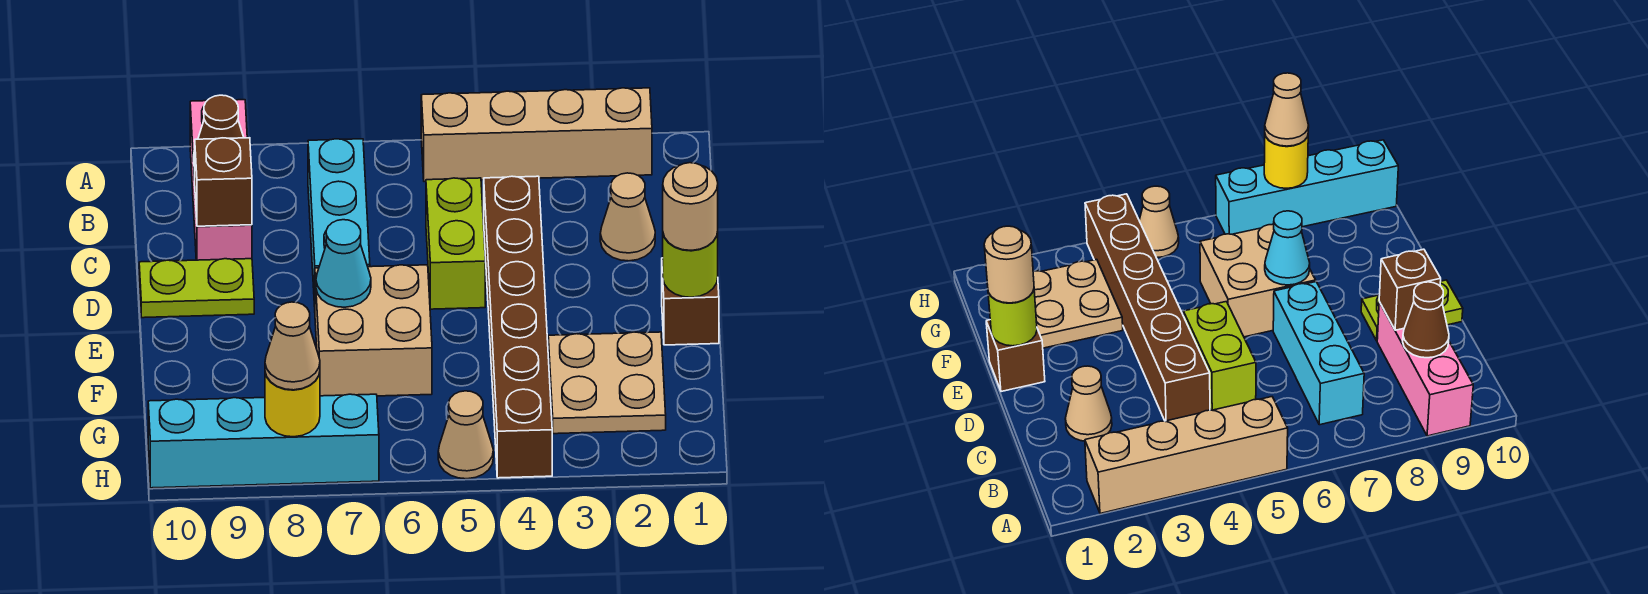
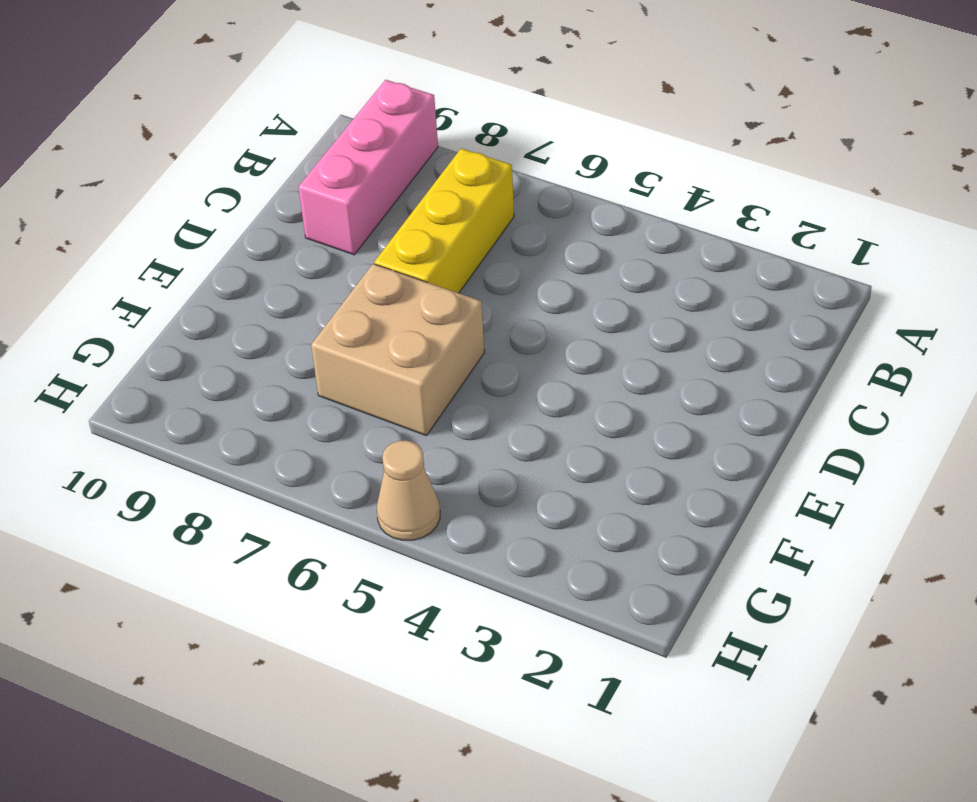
yellow 1x3 brick [374,148,514,293] -> cyan 1x3 brick [308,139,370,306]
none -> tan 1x4 brick [421,88,652,182]
none -> tan 1x1 cone [600,173,655,261]
none -> brown 1x6 brick [484,176,552,478]

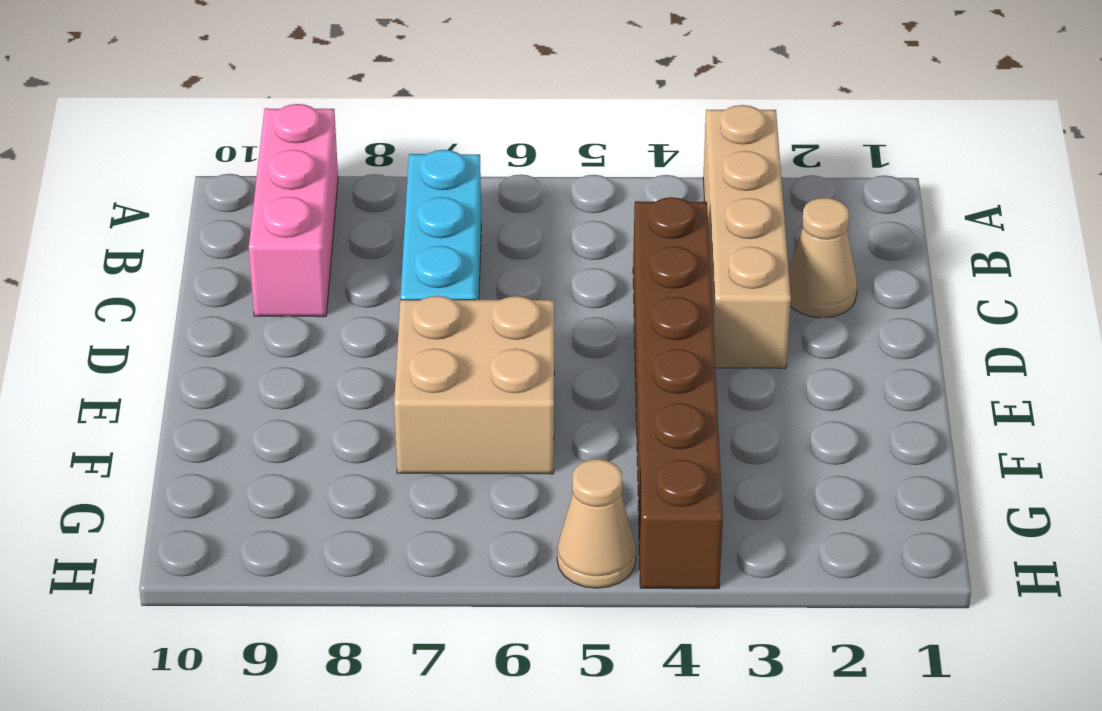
tan 1x4 brick [703,105,791,368] -> tan 1x4 brick turned to [421,88,652,182]
none -> lime 1x2 brick [426,178,485,309]
none -> lime 1x2 plate [139,259,254,318]
none -> brown 1x1 brick [662,258,719,345]

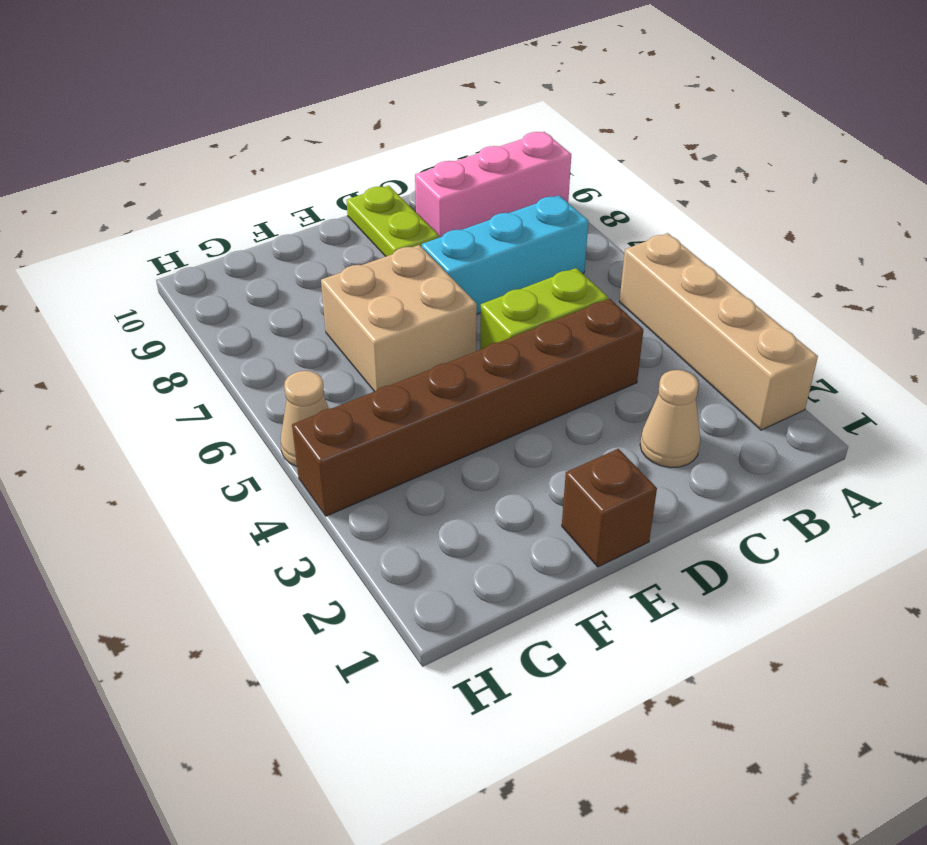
none -> tan 2x2 plate [548,332,666,434]
none -> cyan 1x4 brick [148,394,379,488]
none -> brown 1x1 cone [194,95,244,166]

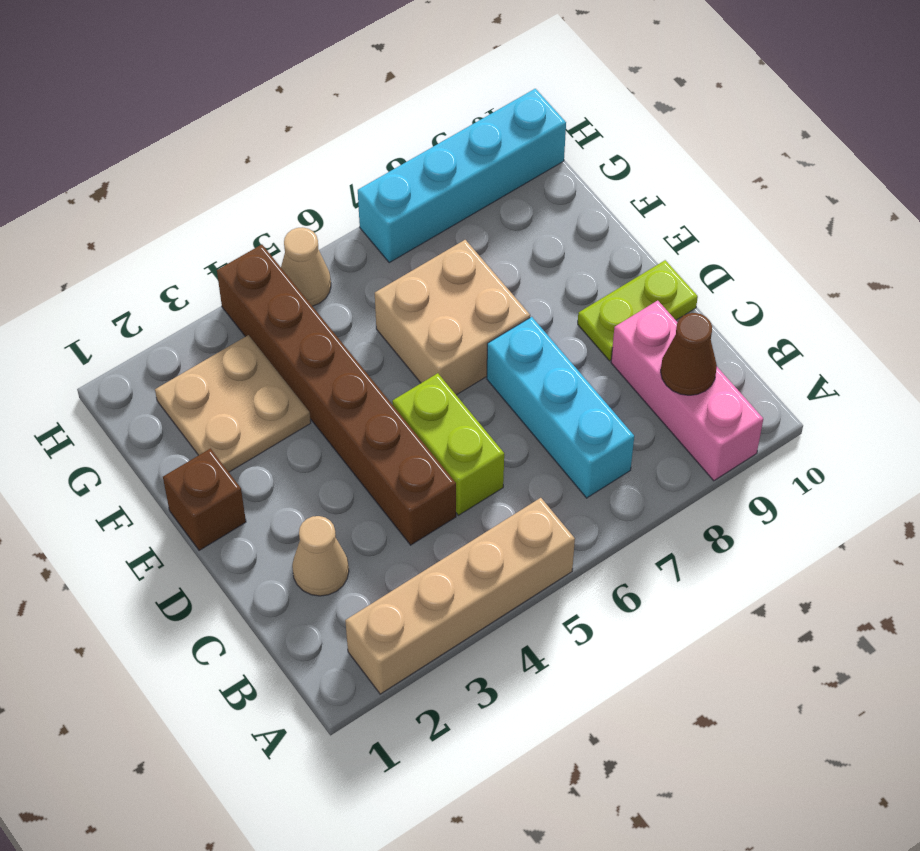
none -> brown 1x1 brick [195,138,252,226]
none -> lime 1x1 round brick [663,232,718,297]
none -> cyan 1x1 cone [316,220,371,307]

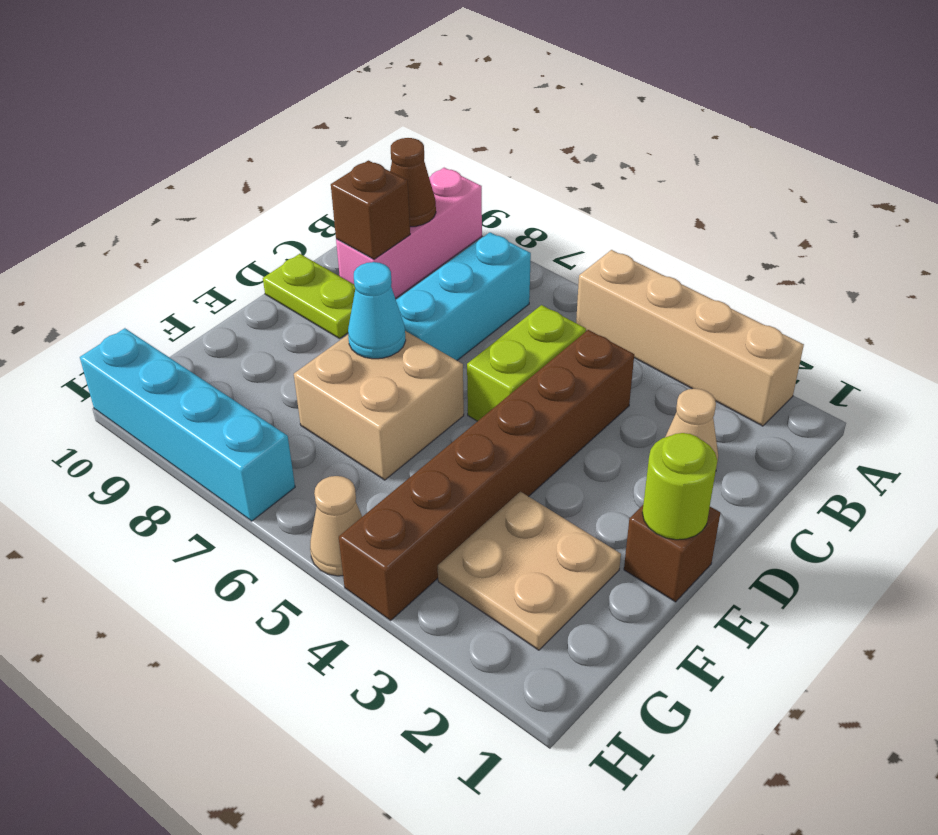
none -> yellow 1x1 round brick [265,372,320,437]
none -> tan 1x1 round brick [663,163,718,250]
none -> tan 1x1 cone [265,302,320,390]

